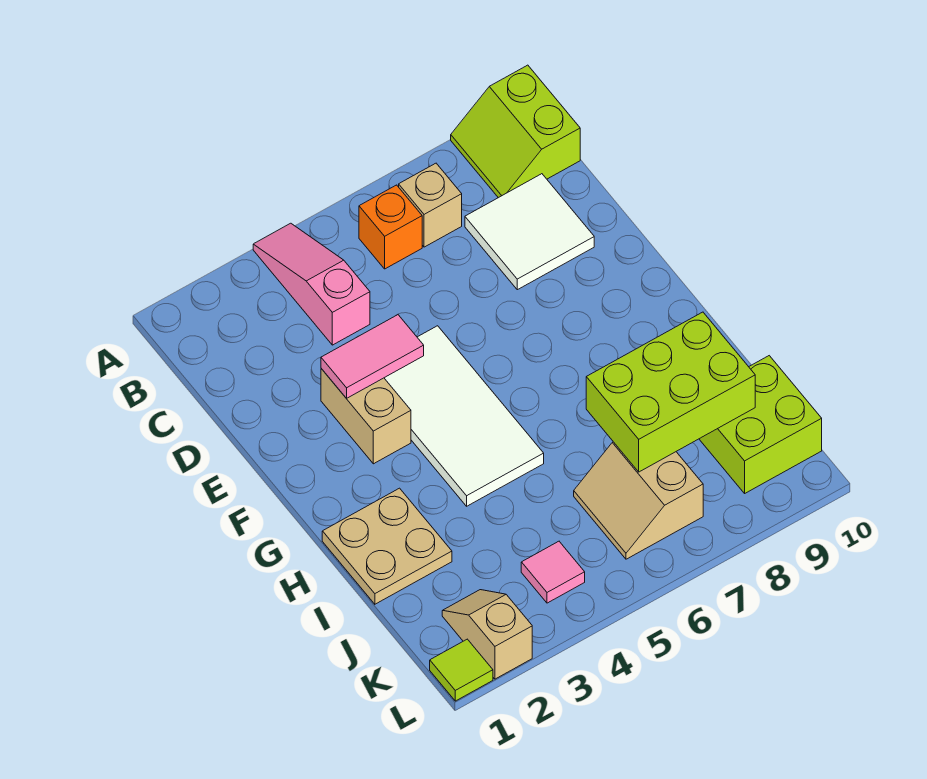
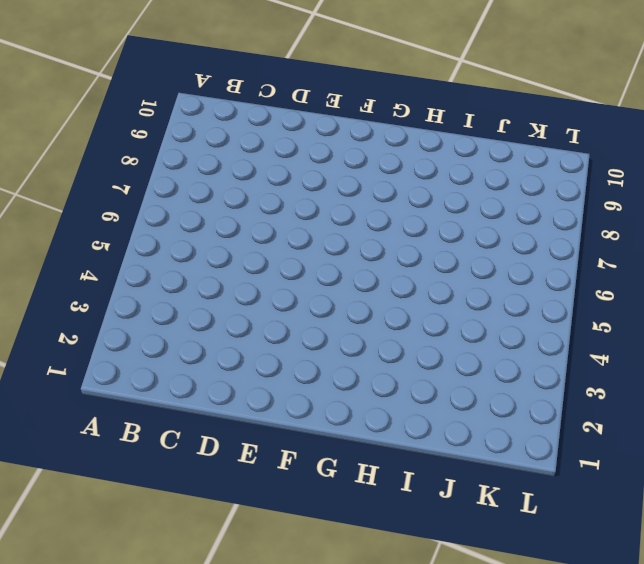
none -> pink 1x3 slope [253,223,370,345]
none -> lime 2x2 slope [451,65,580,198]
none -> orange 1x1 brick [359,185,422,269]

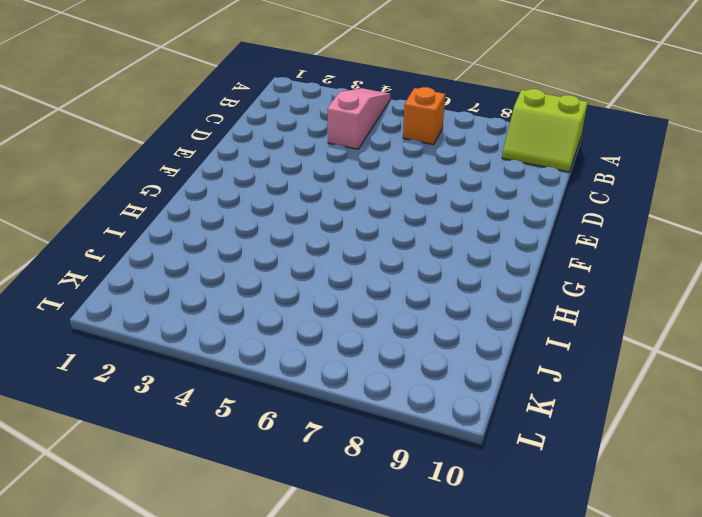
lime 2x2 slope [502,89,588,172] -> lime 2x2 slope turned to [451,65,580,198]
none -> tan 1x1 brick [399,163,462,247]
none -> white 2x2 tile [465,174,594,290]
none -> tan 1x2 brick [321,369,411,464]

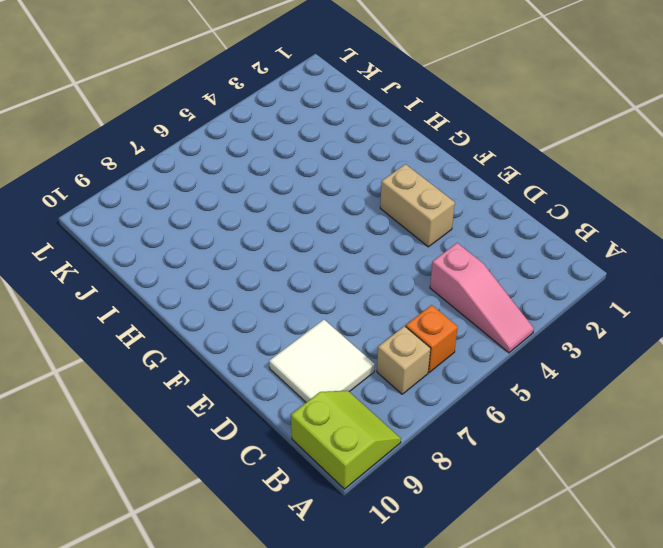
none -> white 2x4 tile [385,326,544,506]
none -> tan 2x2 plate [322,488,452,604]
none -> tan 2x2 slope [574,442,703,559]

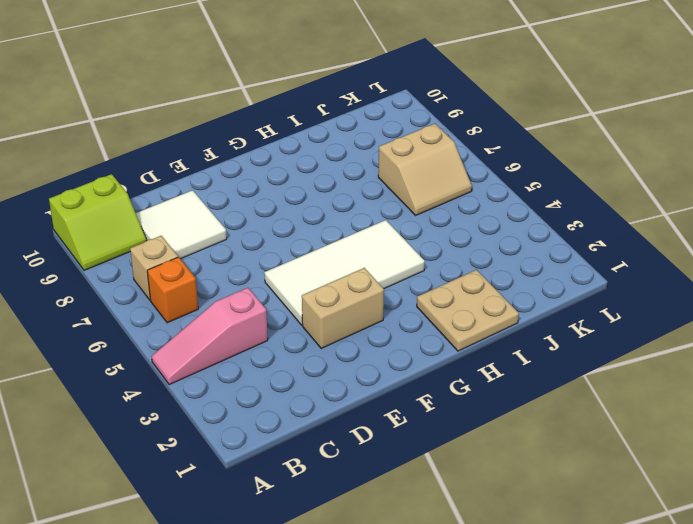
none -> lime 2x2 brick [699,356,822,493]
none -> tan 1x2 slope [442,590,532,679]
none -> pink 1x1 tile [521,541,585,603]

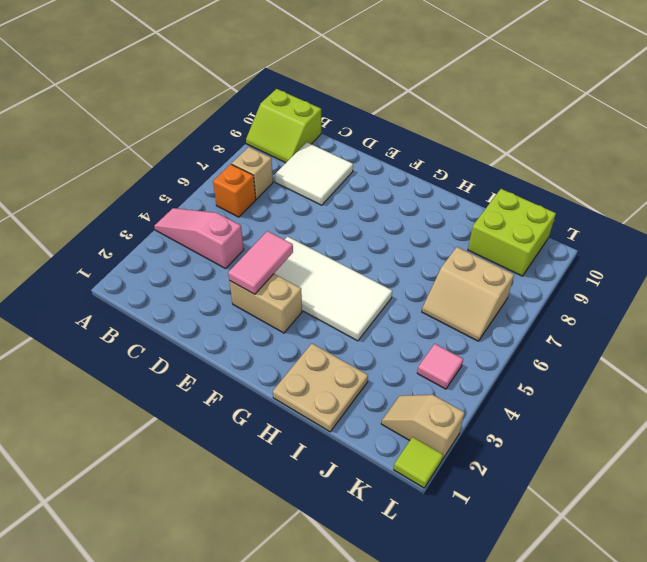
none -> lime 2x3 brick [586,312,755,472]

